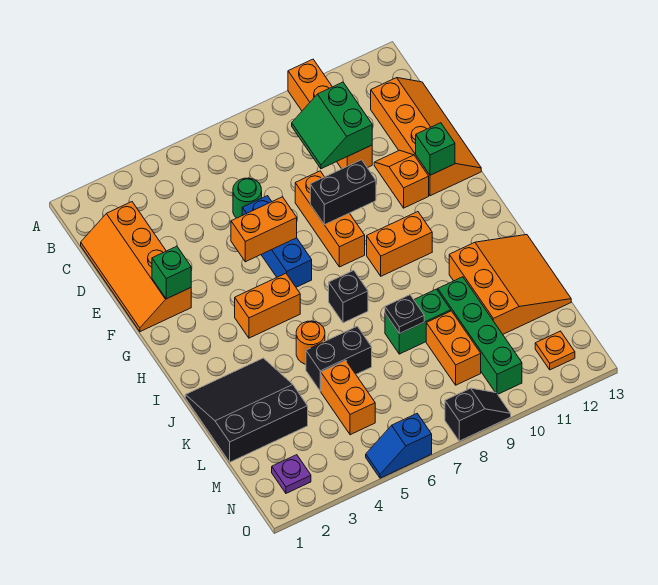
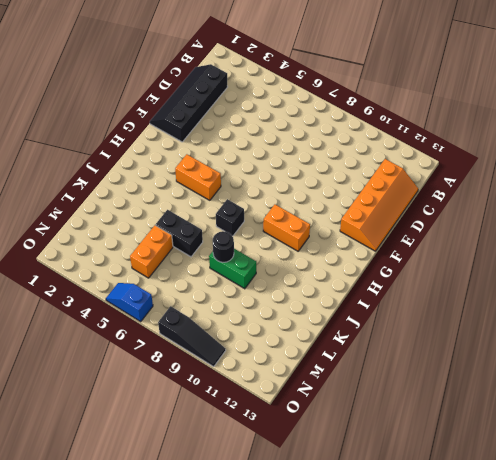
black 2x4 slope [150,64,228,142] -> orange 2x4 slope [81,202,191,332]
black 1x1 round brick [213,231,234,262] -> black 1x1 plate [385,295,424,334]
black 1x3 slope [158,306,226,367] -> black 1x2 slope [445,388,511,441]
none -> orange 1x4 brick [288,59,372,169]
none -> green 1x1 round brick [233,178,262,218]
none -> blue 1x3 brick [242,196,312,287]

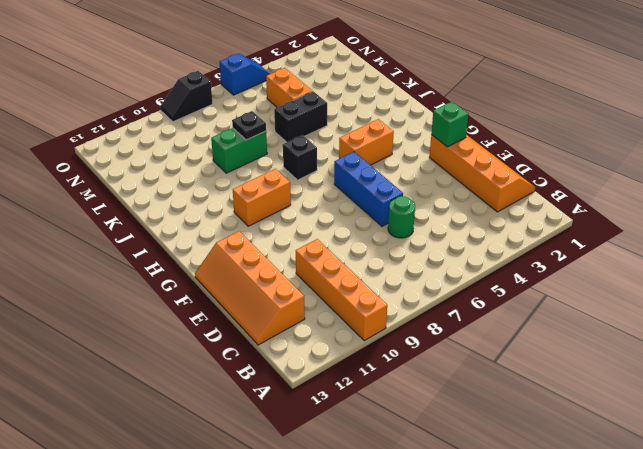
none -> orange 1x3 brick [295,171,365,267]
none -> orange 1x2 slope [374,150,429,208]
none -> black 3x3 slope [185,358,308,462]

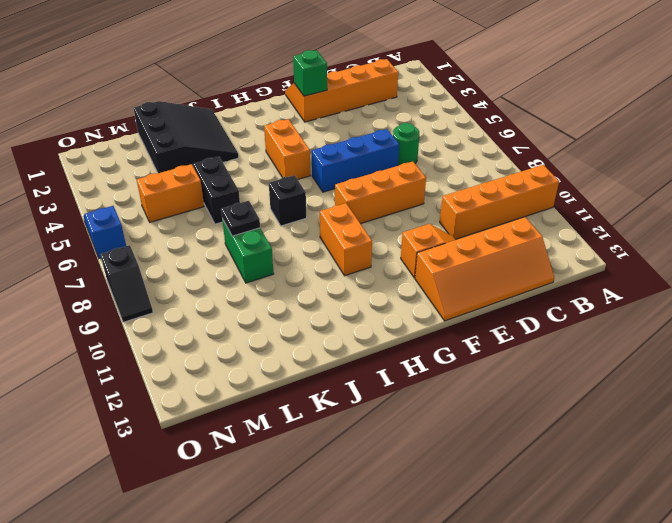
none -> orange 1x1 round brick [296,321,325,364]
none -> orange 3x3 slope [449,235,571,334]
none -> green 1x4 brick [438,277,522,394]

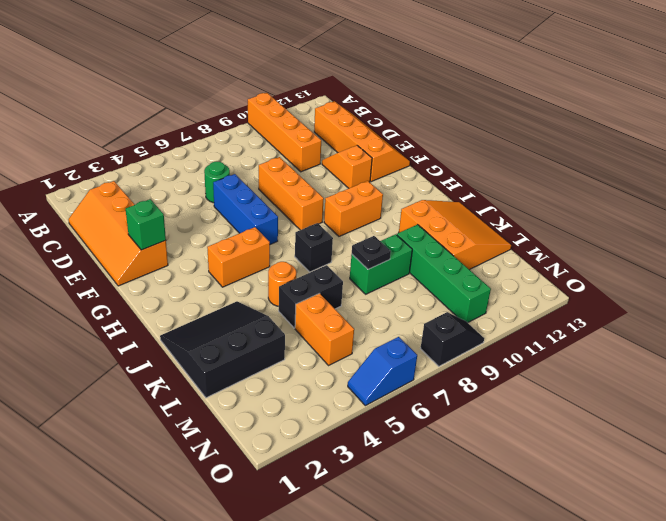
none -> orange 1x2 brick [426,311,481,385]
none -> purple 1x1 plate [272,455,311,493]
none -> orange 1x1 plate [535,331,575,370]

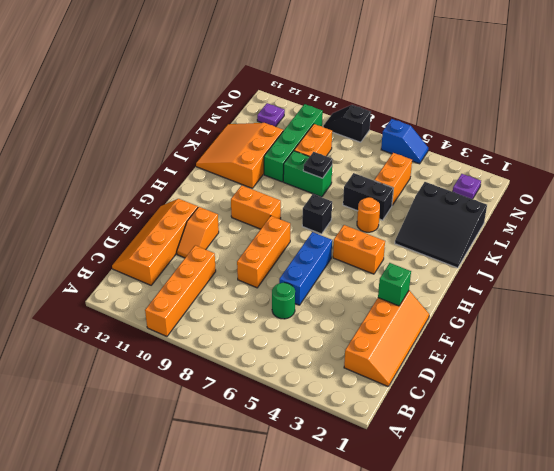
purple 1x1 plate [257,103,285,127] -> orange 1x1 plate [535,331,575,370]
none -> green 2x2 slope [292,82,372,169]
none -> orange 1x2 brick [231,197,297,262]
none -> black 1x2 brick [310,160,376,225]

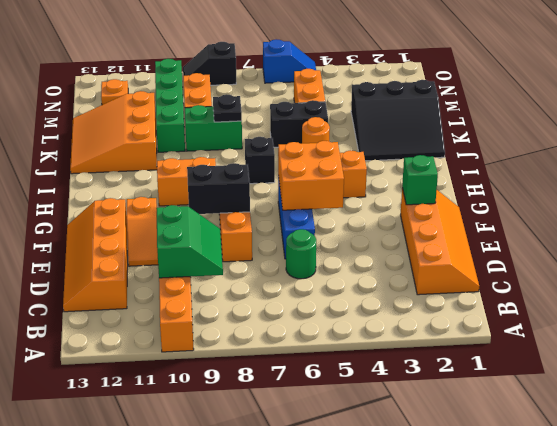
orange 2x2 brick [278,141,344,210] -> orange 1x2 brick [231,197,297,262]
none -> purple 1x1 plate [272,455,311,493]
none -> green 1x1 brick [416,123,455,175]

